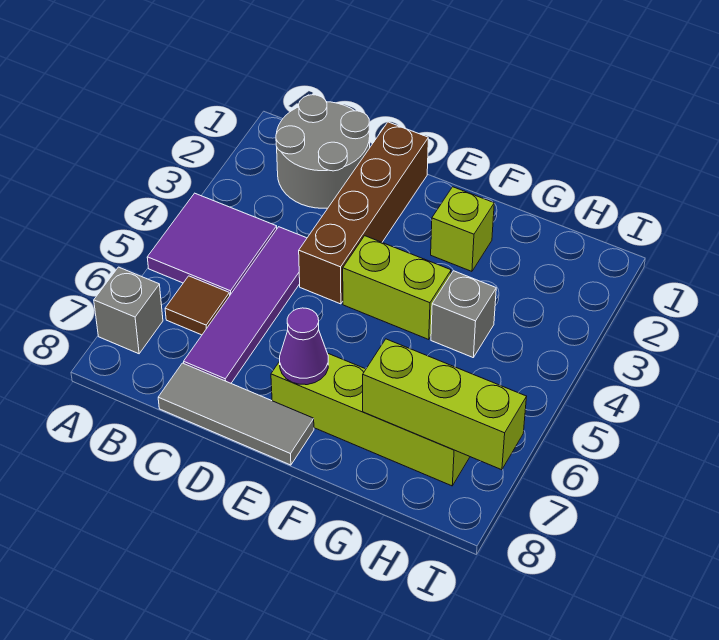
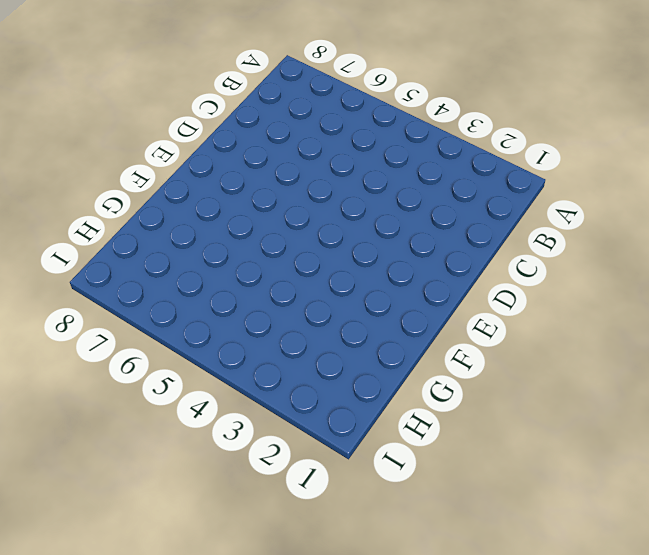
none -> purple 2x2 tile [147,193,277,295]
none -> grey 1x1 brick [94,267,163,354]
none -> grey 2x2 round brick [276,95,370,208]

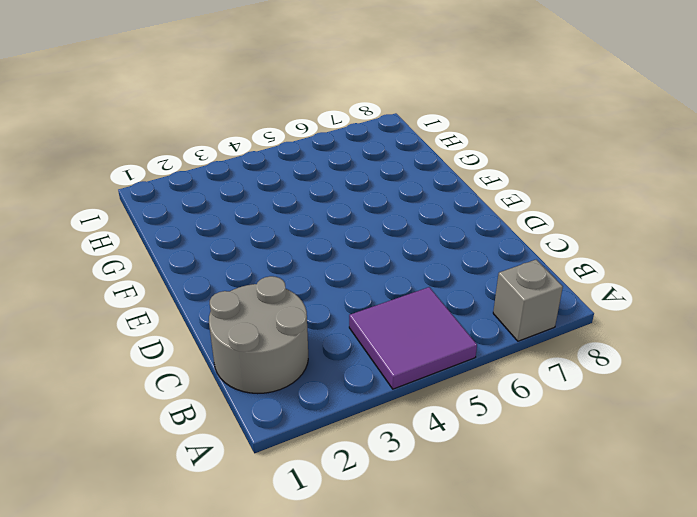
none -> brown 1x1 tile [165,276,230,335]
none -> purple 1x4 tile [184,227,307,383]
none -> grey 1x3 tile [158,363,314,465]

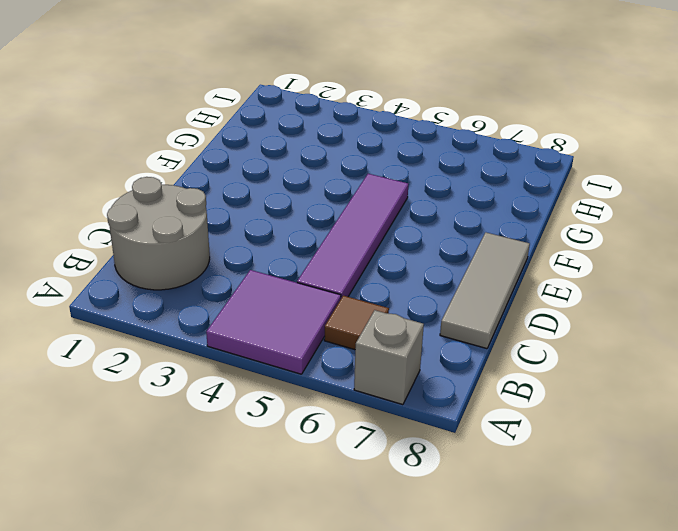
purple 1x4 tile [297,174,408,298] -> purple 1x4 tile turned to [184,227,307,383]
none -> brown 1x4 brick [299,122,428,304]
none -> lime 1x2 brick [343,236,451,339]
none -> lime 1x4 brick [271,354,470,486]

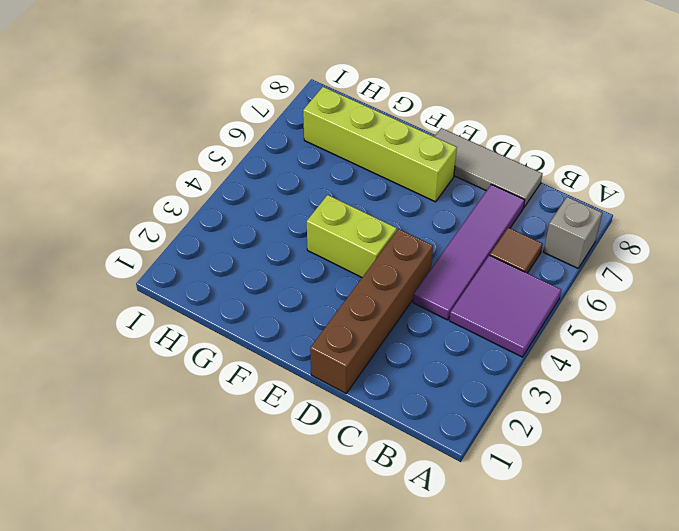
none -> grey 2x2 round brick [276,95,370,208]
none -> lime 1x1 brick [431,187,494,271]
none -> grey 1x1 brick [431,271,496,357]

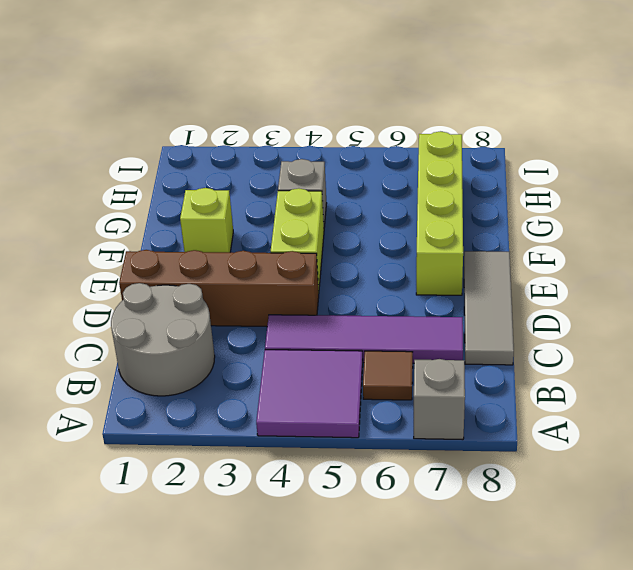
none -> purple 1x1 cone [280,308,328,385]
none -> lime 1x3 brick [363,339,527,470]

